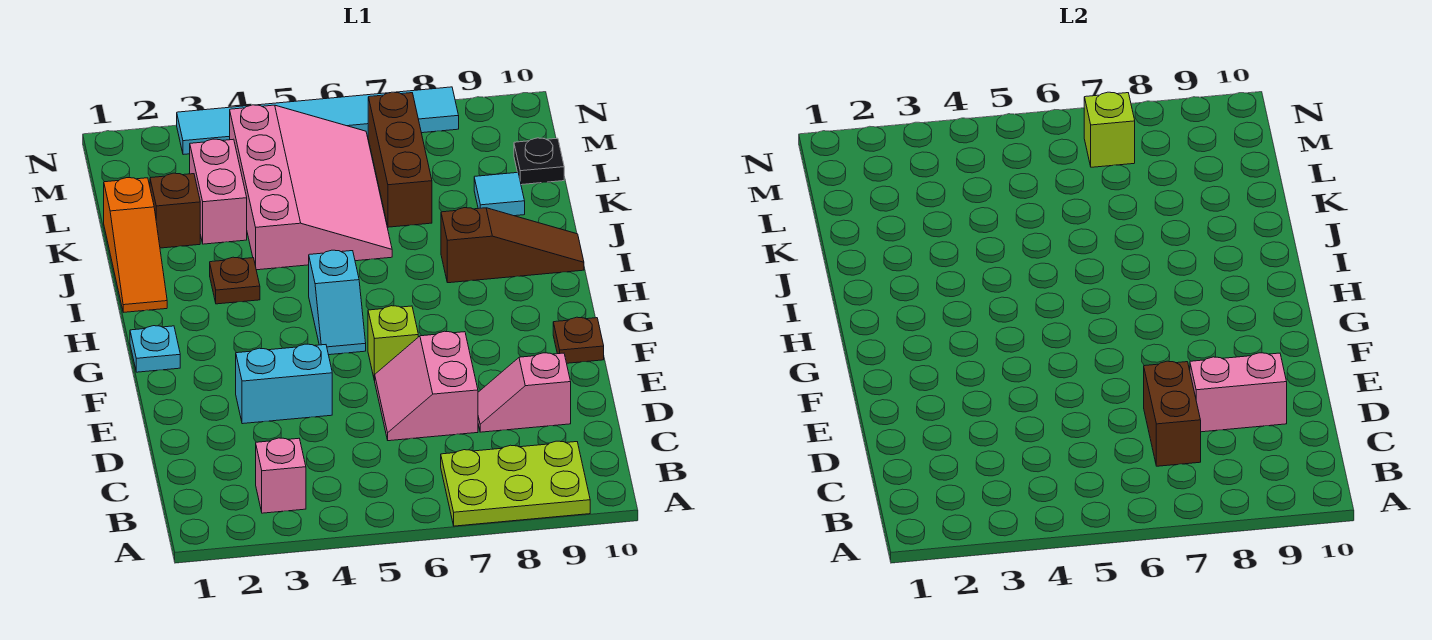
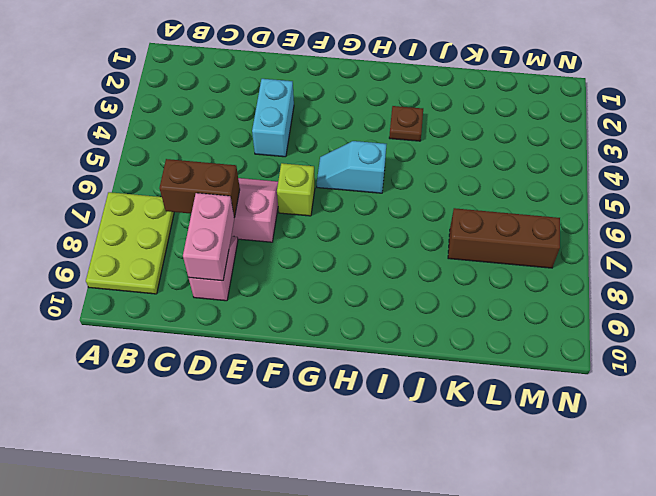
none -> pink 1x1 brick [256,438,306,513]
none -> brown 1x1 plate [553,317,604,363]
none -> cyan 1x1 plate [130,326,180,372]

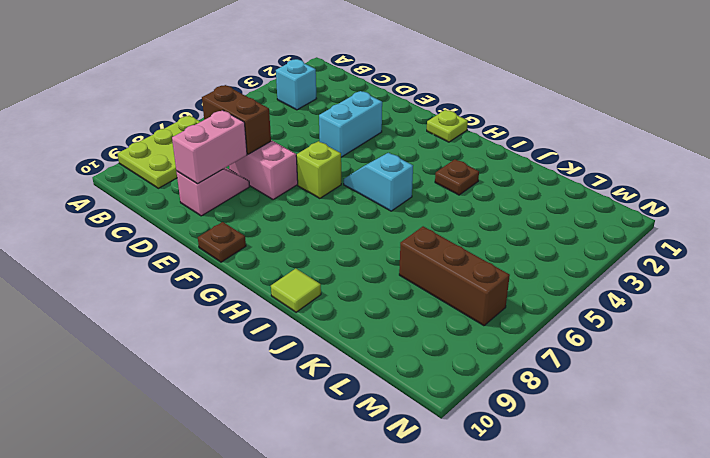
cyan 1x1 brick [276,59,317,110] -> pink 1x1 brick [256,438,306,513]
lime 1x1 plate [427,110,468,142] -> cyan 1x1 plate [130,326,180,372]
lime 1x1 tile [271,268,321,312] -> brown 1x3 slope [441,208,584,283]
none -> orange 1x3 slope [104,178,167,312]
none -> pink 3x4 slope [230,105,392,270]
none -> brown 1x1 brick [150,173,200,248]

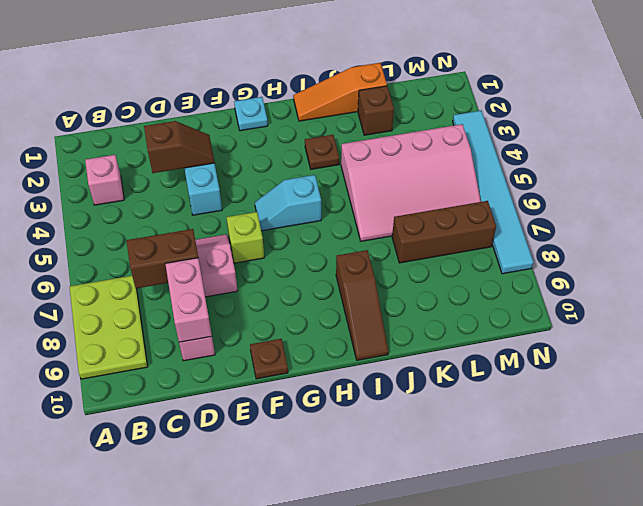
brown 1x2 slope [144,121,214,173] -> none
none -> pink 1x2 brick [190,139,247,244]
none -> cyan 1x1 tile [474,172,525,216]
none -> black 1x1 plate [514,138,564,185]

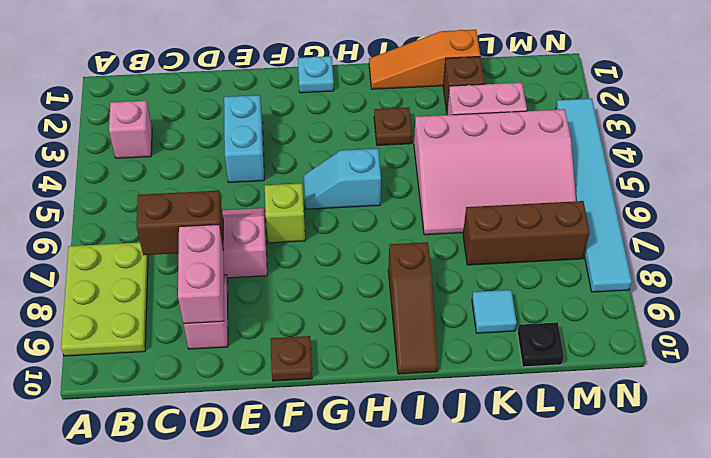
none -> lime 1x1 brick [1084,92,1135,167]

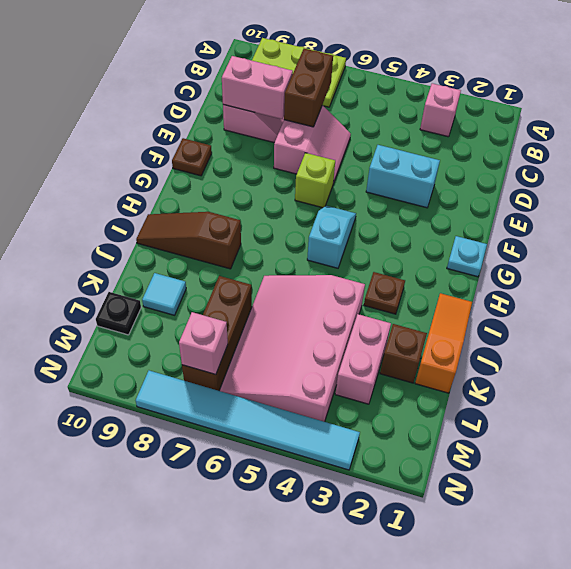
pink 1x1 brick [179,312,228,375] -> lime 1x1 brick [1084,92,1135,167]

